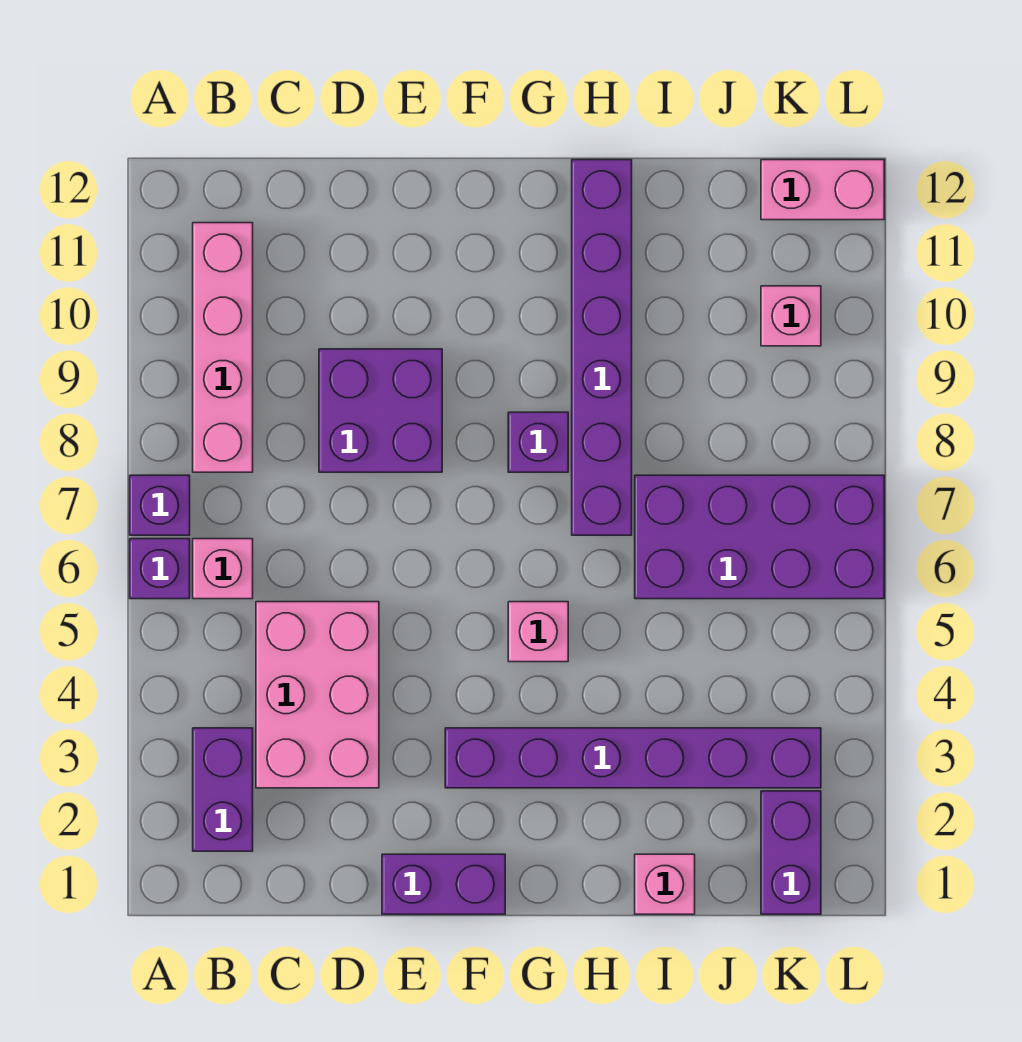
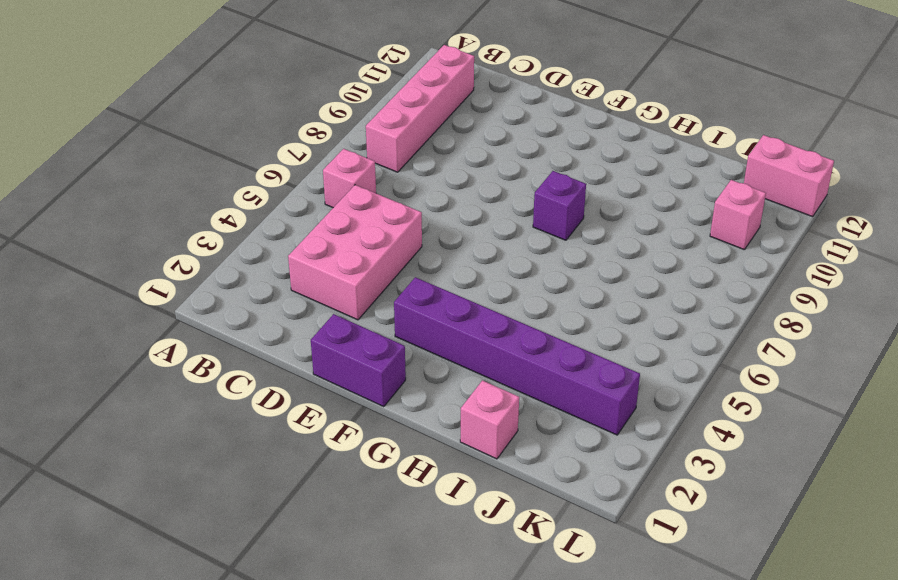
none -> purple 1x1 brick [130,539,190,599]
none -> purple 1x1 brick [130,475,190,535]
none -> purple 1x2 brick [193,728,253,851]

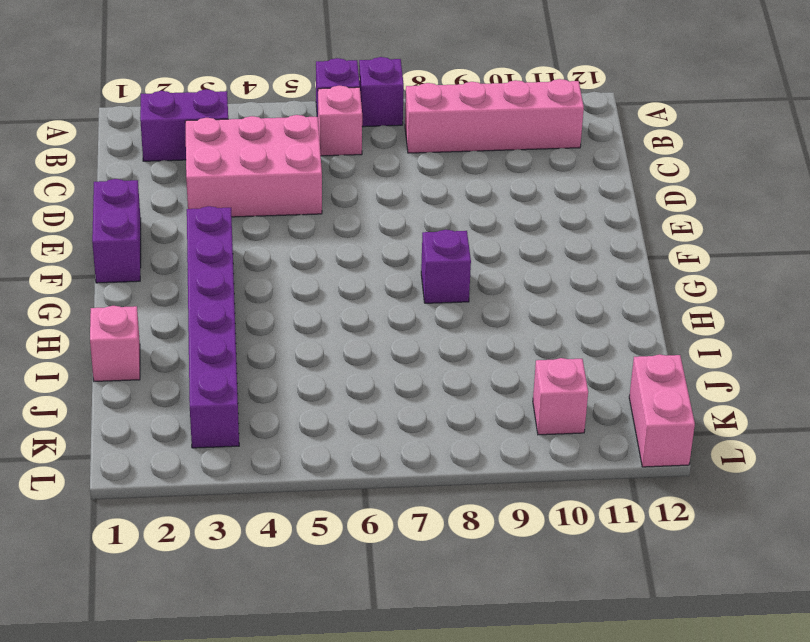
none -> purple 2x2 brick [319,349,442,472]
none -> pink 1x1 brick [508,602,568,662]
none -> purple 1x6 brick [572,160,632,535]

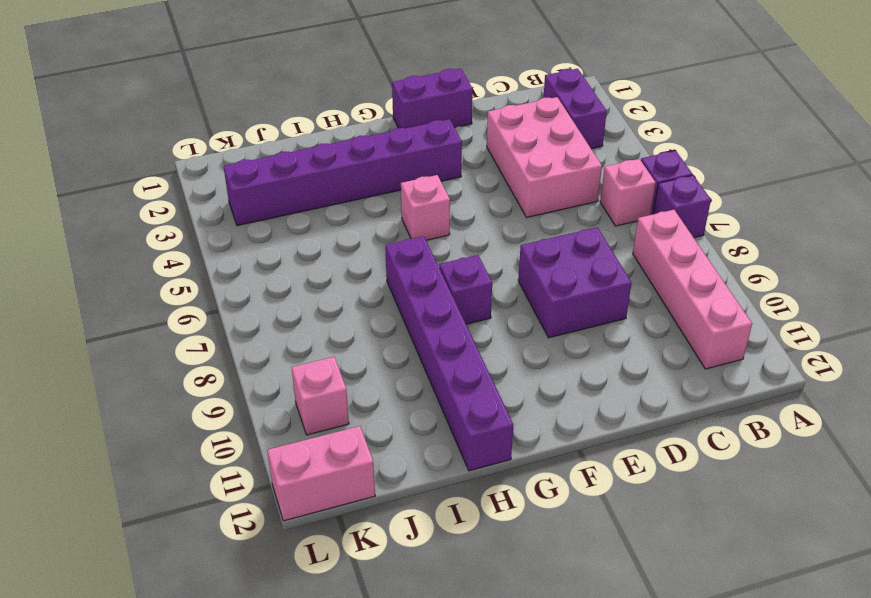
none -> pink 1x1 brick [635,854,695,914]
none -> purple 2x4 brick [635,475,884,599]
none -> purple 1x2 brick [761,791,821,914]

